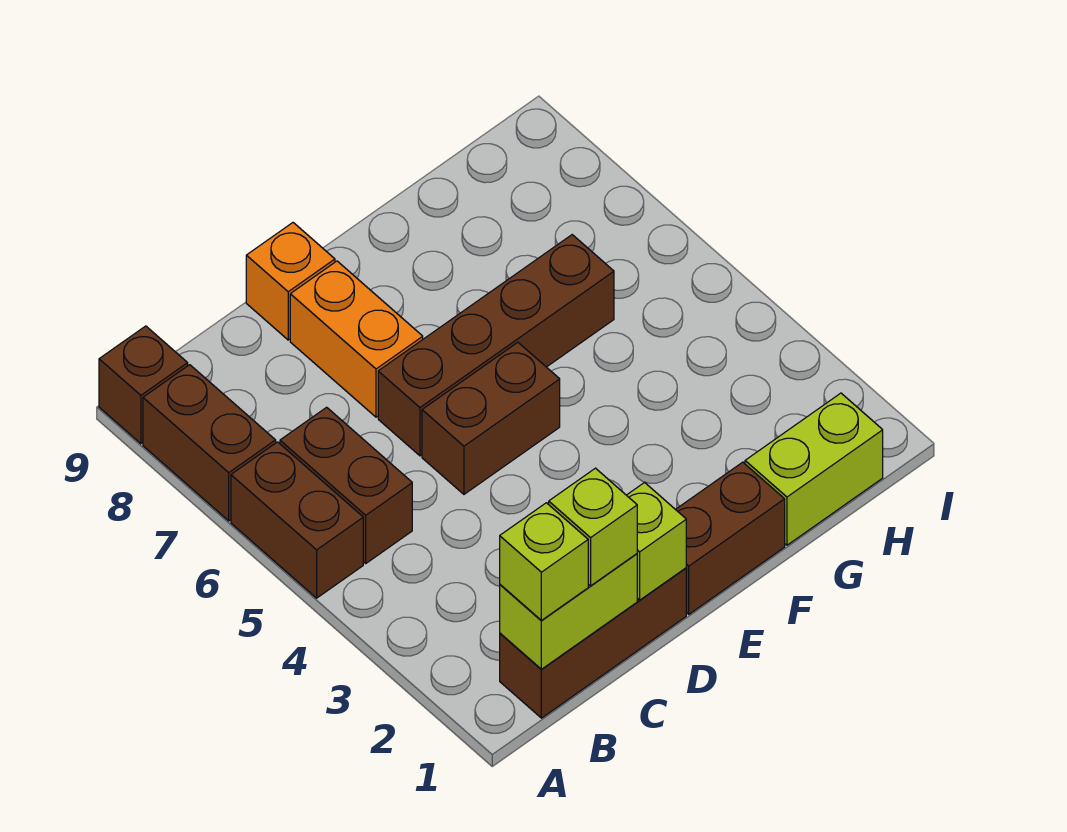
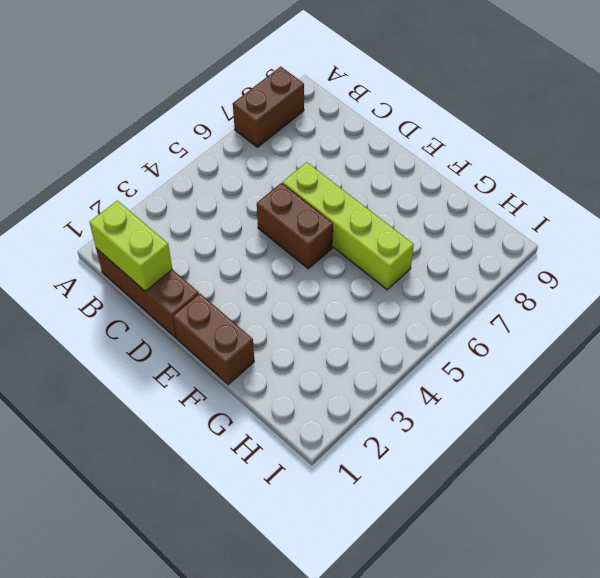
lime 1x4 brick [283,162,414,290] -> brown 1x4 brick [378,235,614,456]
none -> brown 1x2 brick [231,442,363,598]
none -> brown 1x1 brick [99,326,188,444]
none -> brown 1x2 brick [280,407,412,563]

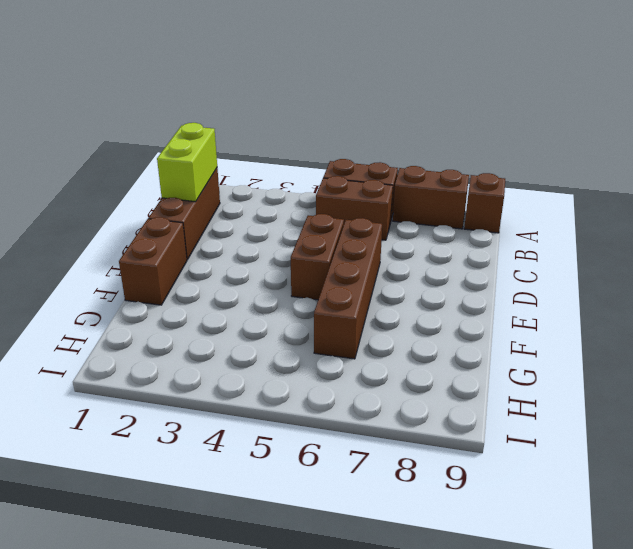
none -> orange 1x2 brick [290,261,423,417]
none -> orange 1x1 brick [246,223,335,340]
none -> lime 1x2 brick [745,393,883,545]

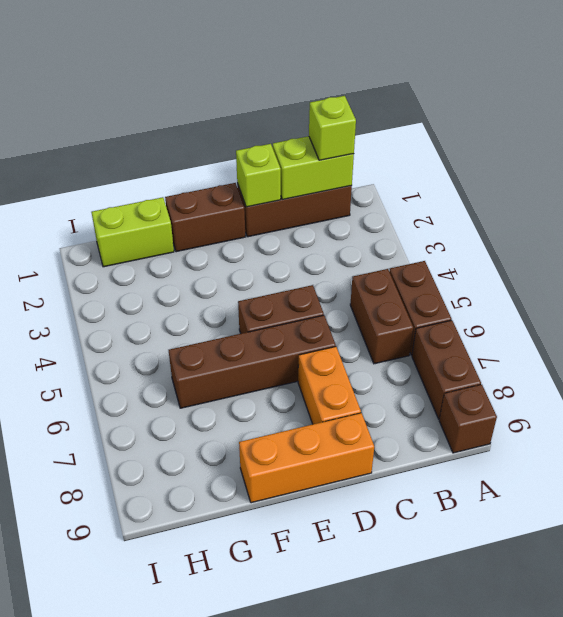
orange 1x3 brick [239,413,374,503] -> orange 1x1 brick [246,223,335,340]
none -> lime 1x1 brick [549,468,637,586]

